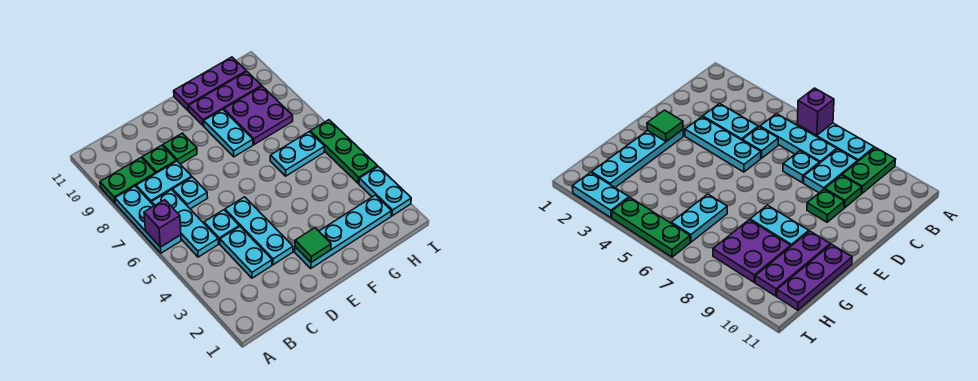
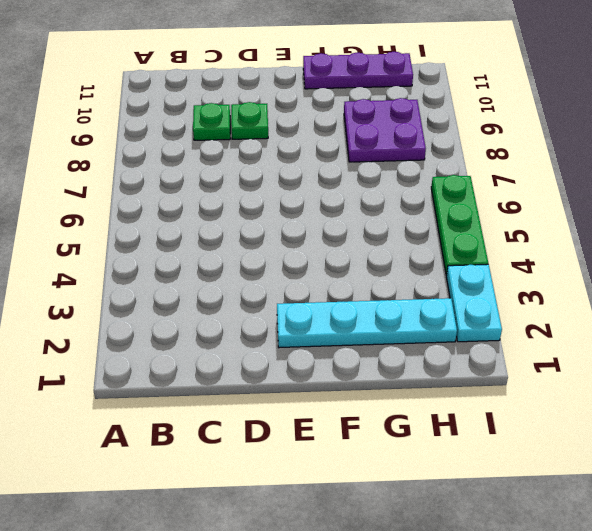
none -> cyan 1x3 plate [115,186,181,253]
none -> green 1x2 plate [100,158,156,203]
none -> cyan 1x3 plate [152,190,218,257]

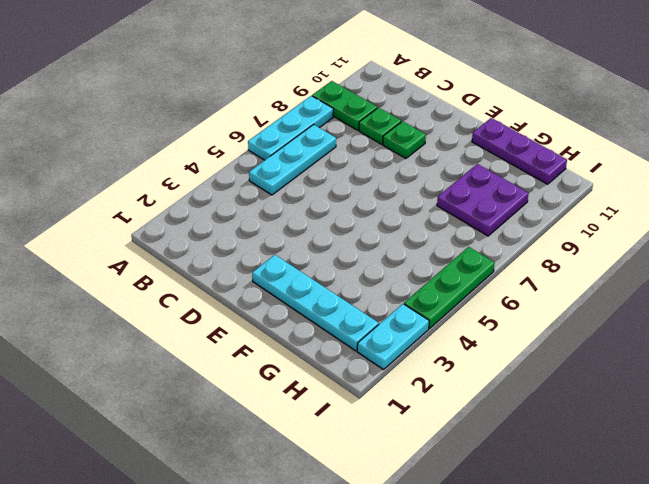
none -> cyan 1x2 plate [136,161,192,203]
none -> cyan 1x2 plate [220,227,272,278]
none -> cyan 1x1 plate [204,210,239,244]

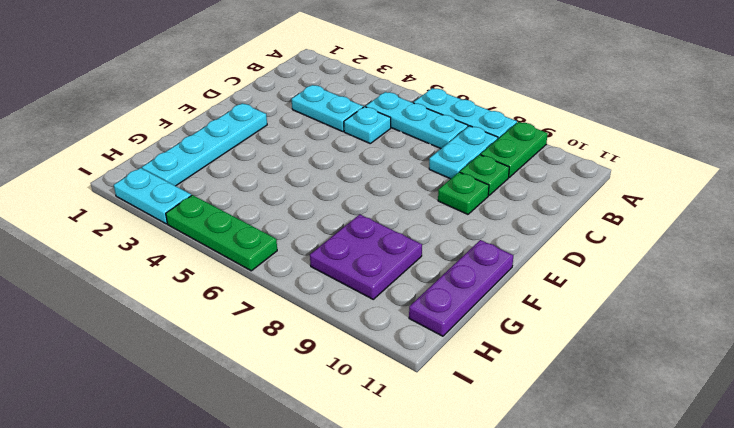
none -> cyan 1x1 plate [173,177,208,209]
none -> cyan 1x3 plate [225,197,293,265]
none -> cyan 1x2 plate [204,109,253,157]

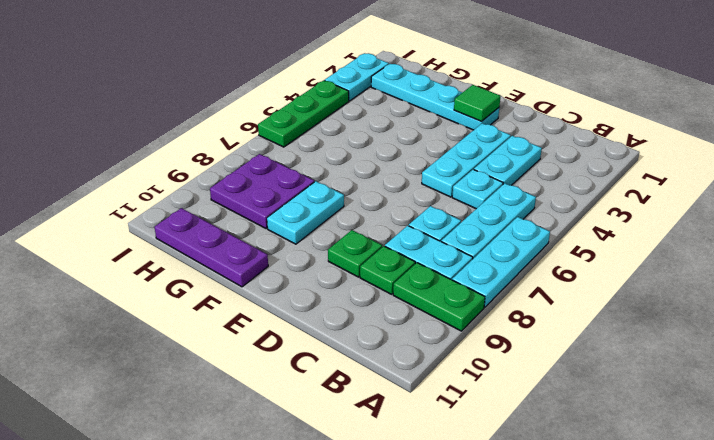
none -> purple 1x3 plate [189,72,262,126]
none -> cyan 1x2 plate [270,132,325,176]
none -> purple 1x1 brick [144,200,181,247]

